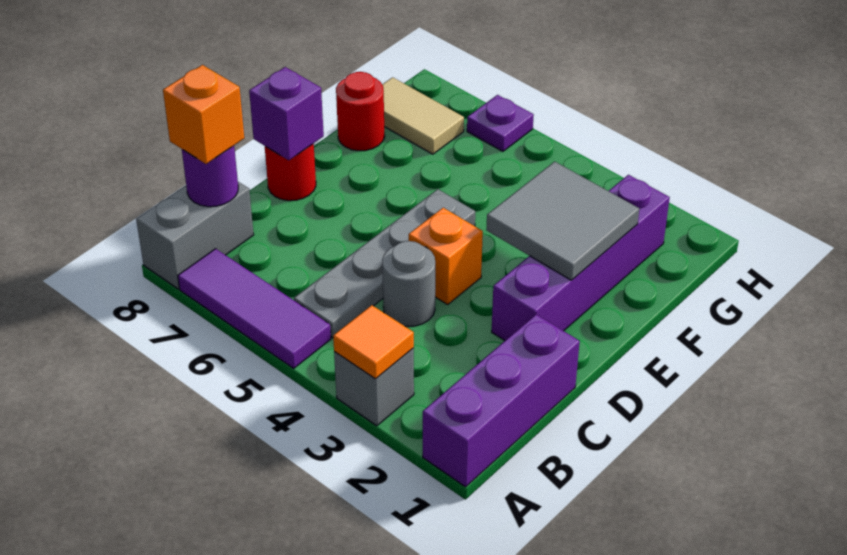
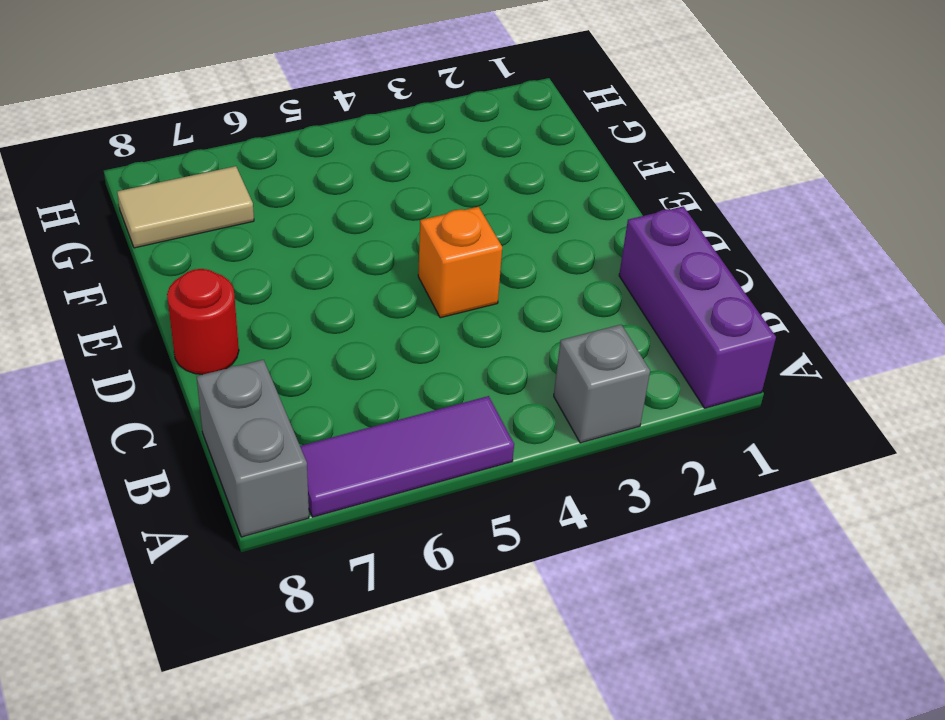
none -> grey 1x4 plate [294,189,475,338]
none -> grey 1x1 round brick [382,241,435,327]
none -> purple 1x4 brick [492,175,670,340]

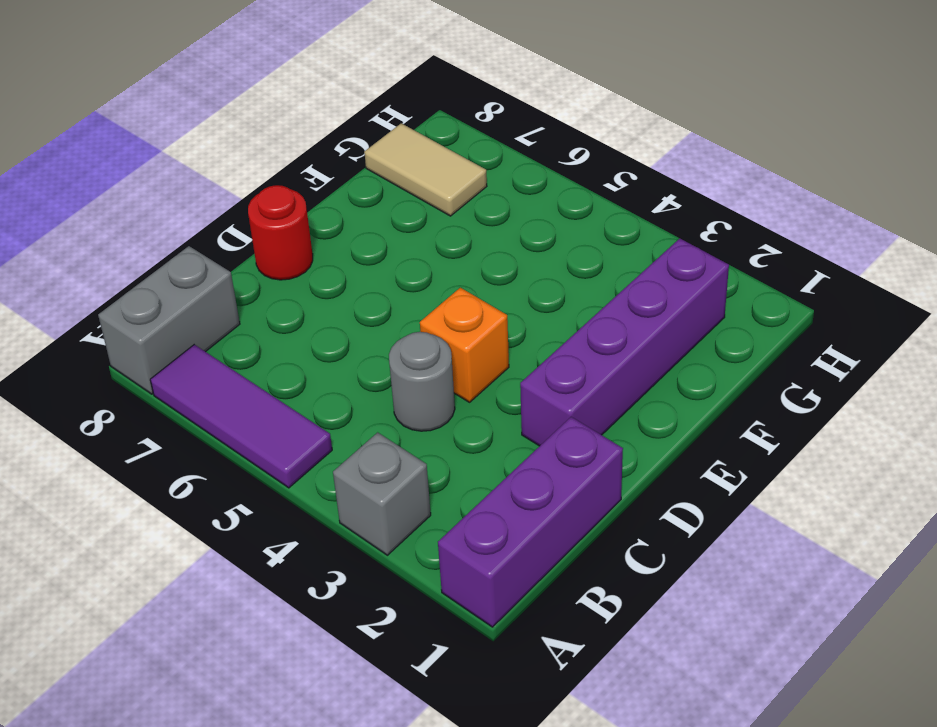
none -> grey 1x4 plate [294,189,475,338]
none -> red 1x1 round brick [336,72,385,151]
none -> purple 1x1 plate [467,95,534,151]

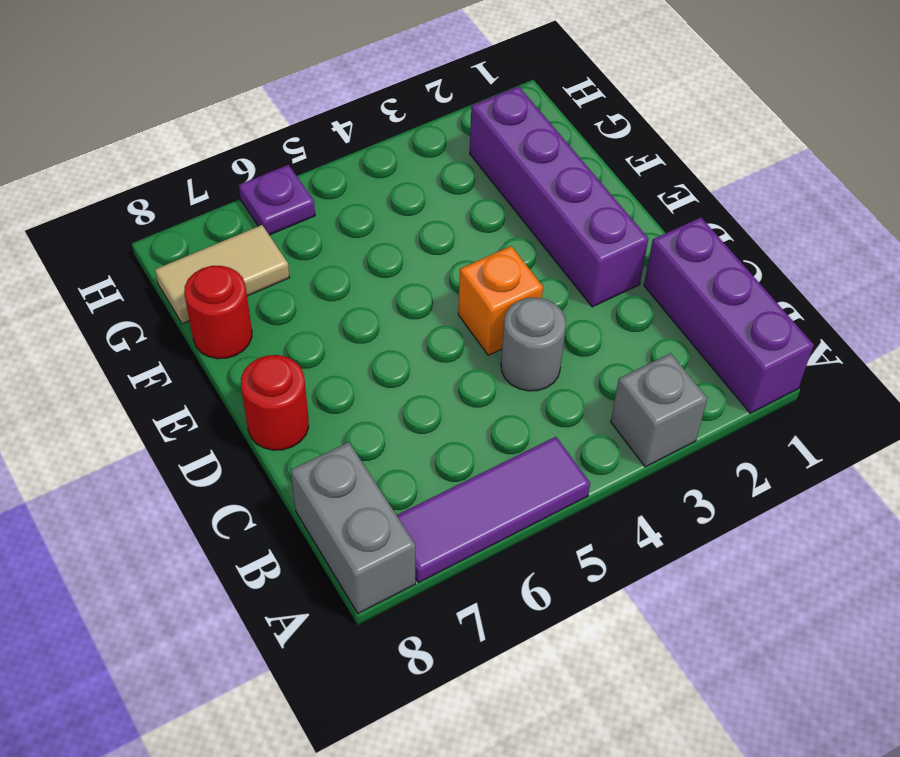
none -> grey 1x4 plate [294,189,475,338]
none -> orange 1x1 tile [333,305,414,379]
none -> purple 1x1 round brick [182,146,238,207]

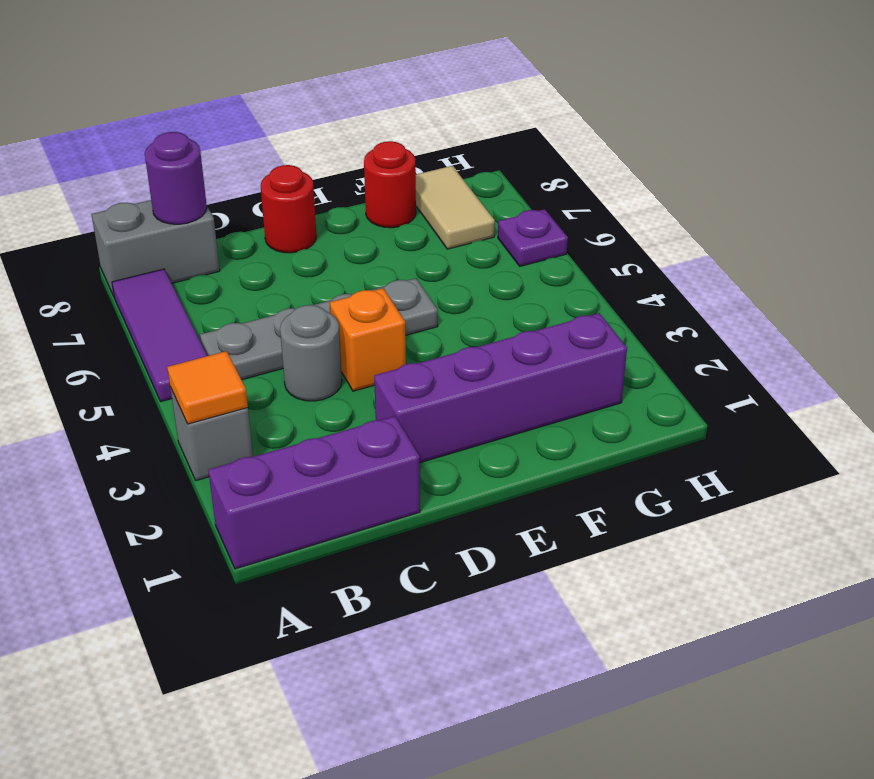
none -> purple 1x1 brick [249,67,324,160]
none -> grey 2x2 tile [486,162,639,280]
none -> orange 1x1 brick [163,65,244,164]

